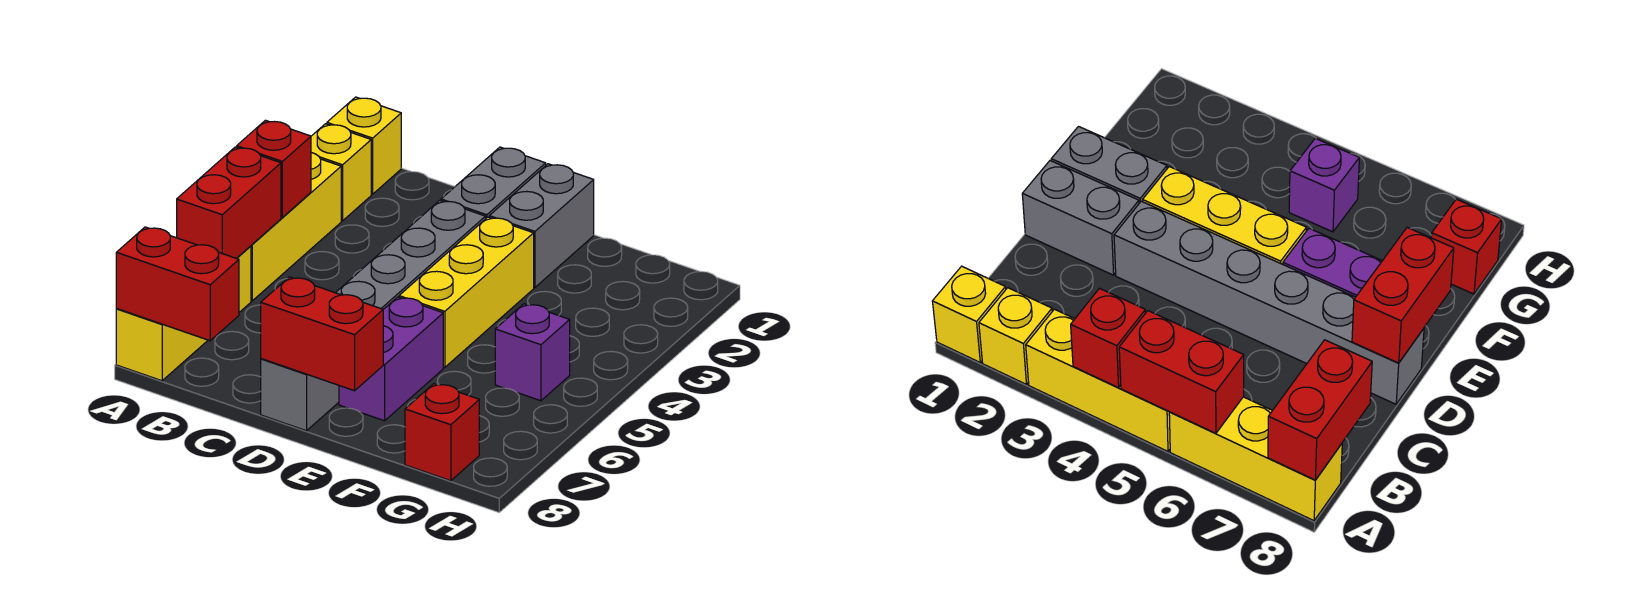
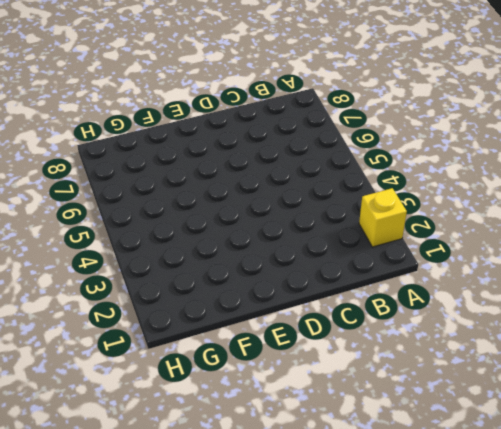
none -> yellow 1x1 brick [327,97,401,194]
none -> yellow 1x3 brick [251,153,341,301]
none -> yellow 1x3 brick [116,246,251,381]

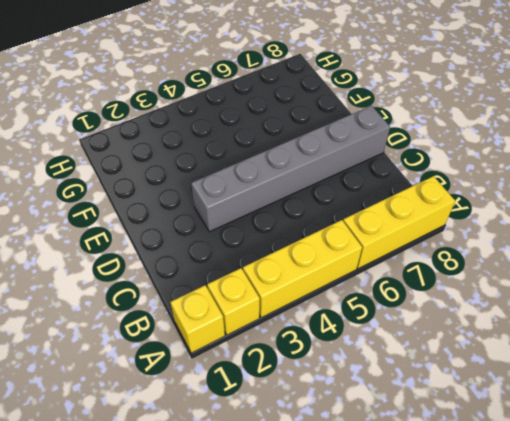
none -> grey 1x2 brick [441,147,546,218]
none -> grey 1x2 brick [489,164,594,287]
none -> yellow 1x3 brick [399,217,534,367]

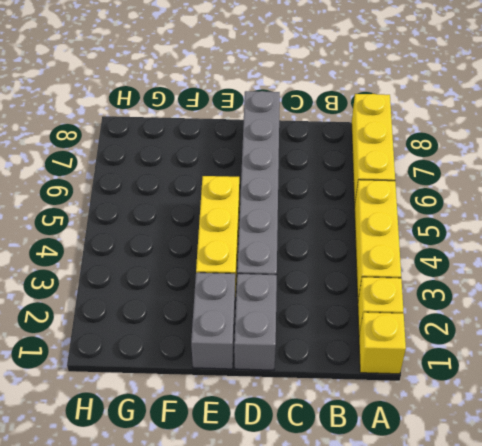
none -> purple 1x2 brick [339,297,443,421]
none -> purple 1x1 brick [495,304,570,401]
none -> red 1x1 brick [405,384,479,481]

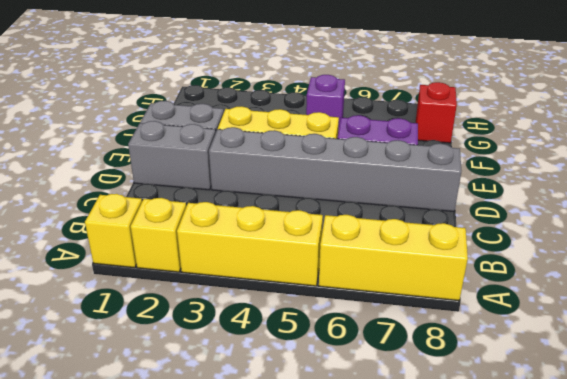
none -> red 1x1 brick [237,120,311,217]
none -> red 1x2 brick [177,147,281,258]
none -> red 1x2 brick [116,227,239,341]

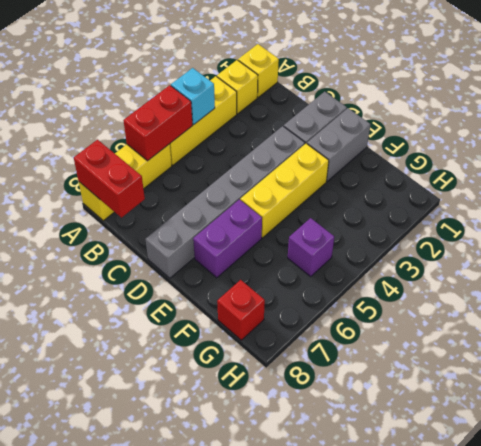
cyan 1x1 brick [171,68,215,125] -> red 1x1 brick [237,120,311,217]
none -> red 1x2 brick [261,277,383,391]

